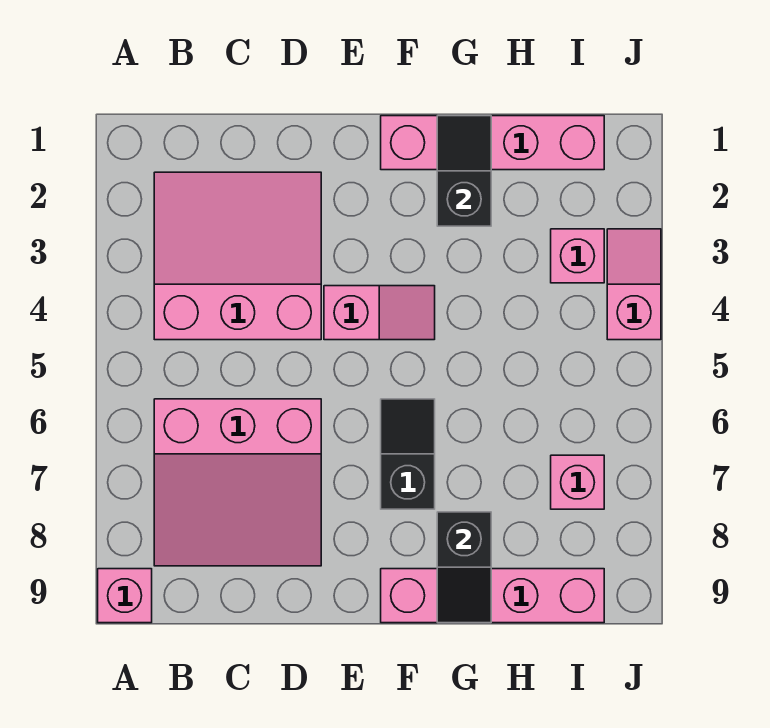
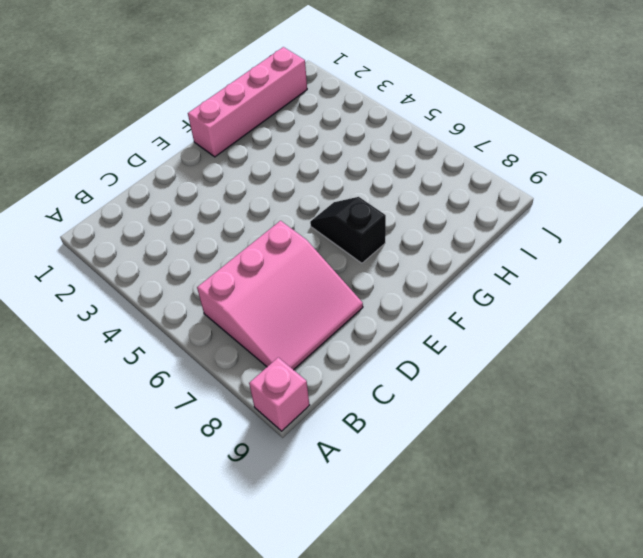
none -> pink 3x3 slope [154,172,321,340]
none -> pink 1x2 slope [324,286,435,340]
none -> pink 1x4 brick [381,569,604,623]

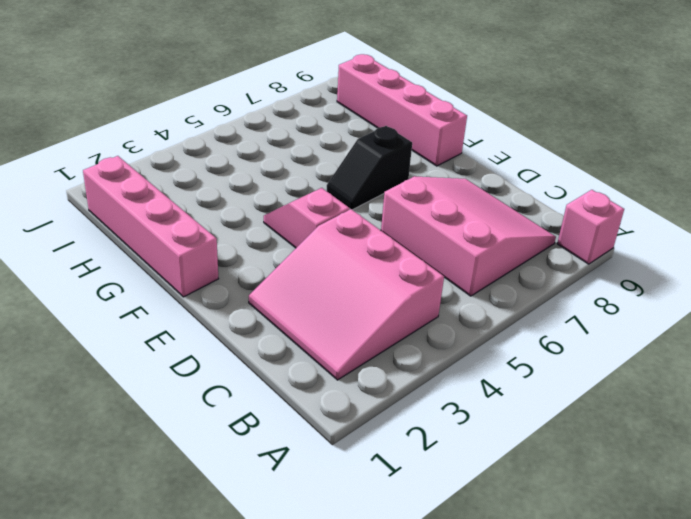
none -> pink 1x1 brick [551,229,604,283]
none -> pink 1x1 brick [551,455,604,509]
none -> pink 1x2 slope [607,229,661,340]

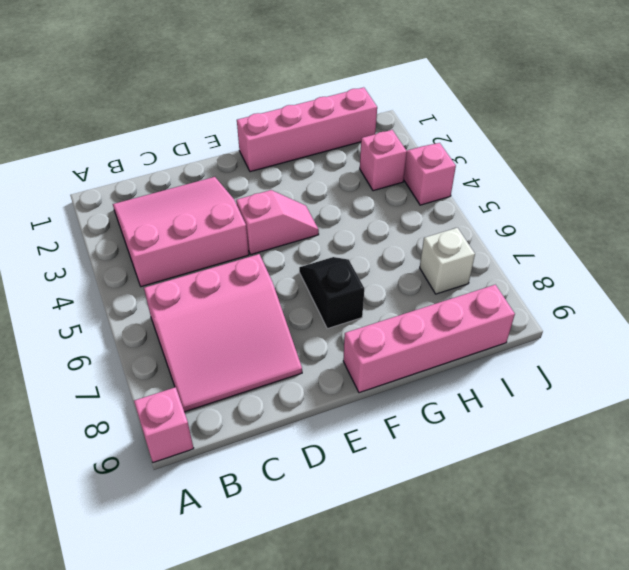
white 1x1 brick [420,228,475,294] -> pink 1x1 brick [551,455,604,509]
none -> black 1x2 slope [437,116,491,226]
none -> black 1x2 slope [437,512,491,623]

